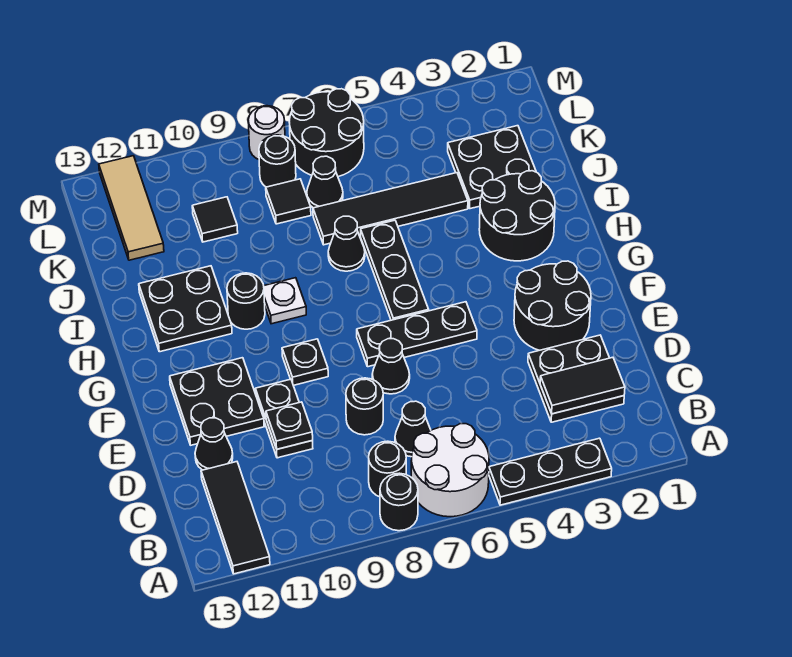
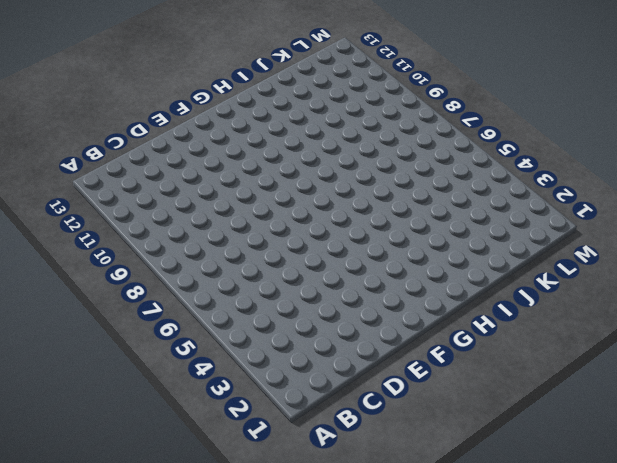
none -> black 1x3 plate [489,438,612,505]
none -> white 2x2 round brick [411,424,489,517]
none -> black 1x1 round brick [380,473,418,531]
none -> black 1x3 tile [201,462,270,574]

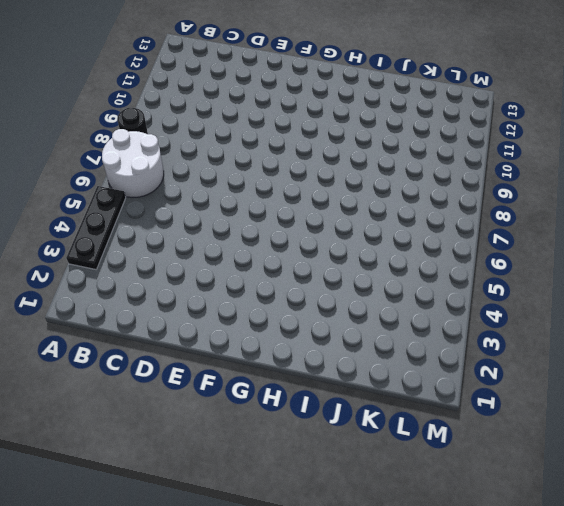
none -> black 1x3 tile [201,462,270,574]
none -> black 1x1 round brick [369,441,406,497]
none -> black 2x2 plate [528,335,624,422]
none -> black 1x1 cone [395,401,431,457]

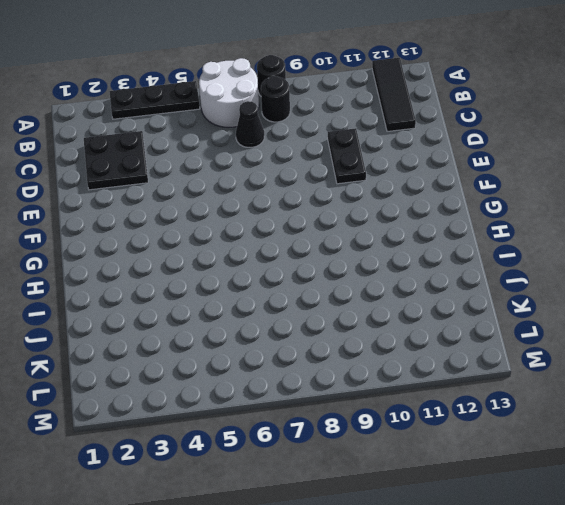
none -> black 1x1 round brick [346,378,383,435]
none -> black 1x1 cone [195,418,233,470]
none -> black 2x2 round brick [514,261,591,350]
none -> black 1x1 cone [372,339,410,394]

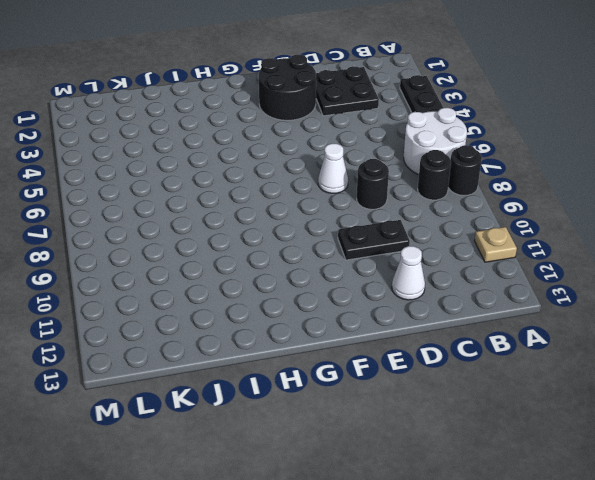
tan 1x1 plate [474,227,517,262] -> none
white 1x1 cone [392,246,425,300] -> black 1x1 cone [195,418,233,470]
white 1x1 cone [318,144,348,193] -> black 1x1 cone [372,339,410,394]
none -> black 1x3 tile [201,462,270,574]
none -> black 1x1 cone [395,401,431,457]
none -> black 2x2 plate [170,358,264,445]
none -> black 1x3 plate [357,302,477,367]

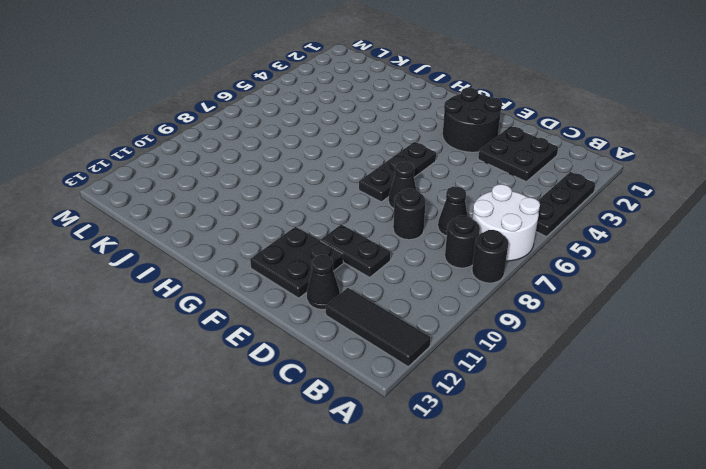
none -> black 1x1 plate [282,339,328,385]
none -> black 1x3 plate [361,220,429,320]
none -> black 2x2 round brick [479,171,555,261]
none -> white 1x1 plate [264,278,306,324]

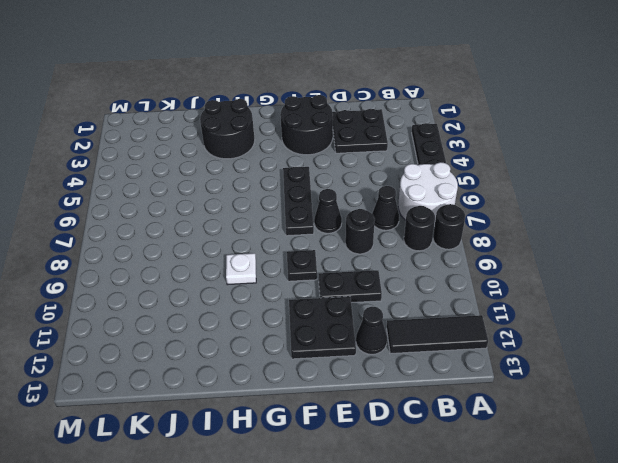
none -> black 1x3 plate [361,220,429,320]
none -> black 1x1 round brick [227,273,265,329]
none -> black 2x2 plate [139,266,232,352]
none -> black 1x1 cone [328,216,365,271]

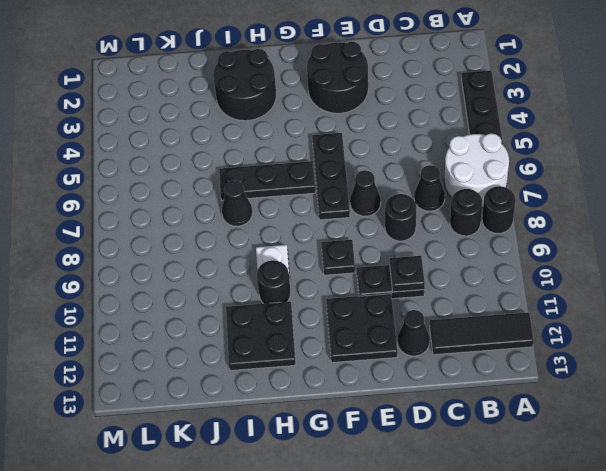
none -> black 2x2 plate [528,335,624,422]
none -> black 2x2 plate [448,126,536,209]
none -> black 1x4 tile [313,173,468,245]
none -> black 1x1 cone [307,156,343,208]

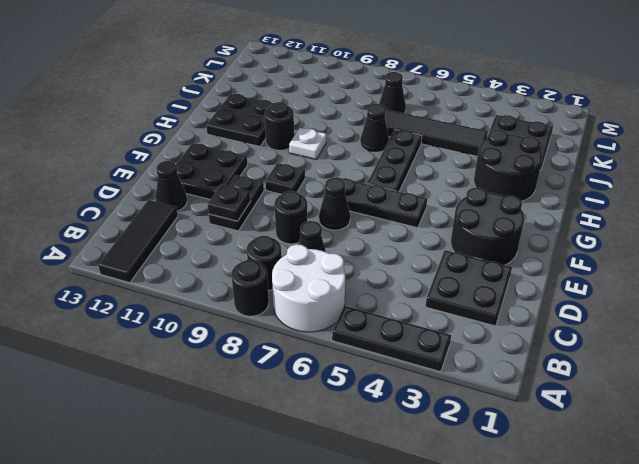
none -> black 1x1 tile [266,179,311,224]
none -> black 1x1 tile [192,197,238,242]
none -> tan 1x3 tile [99,156,164,260]
none -> black 2x2 round brick [289,89,364,177]

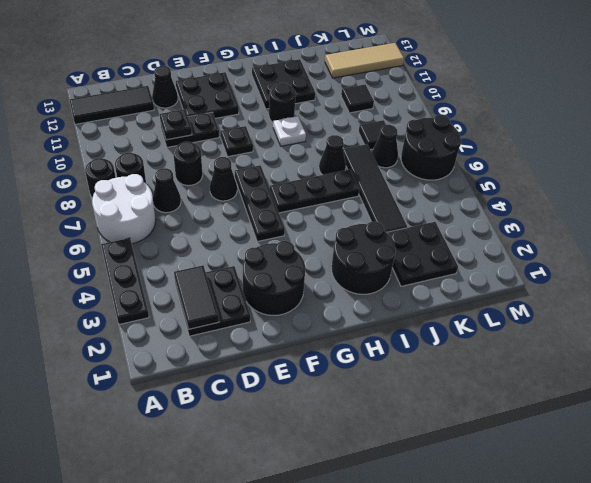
none -> black 1x1 round brick [259,135,296,187]
none -> white 1x1 round brick [248,106,285,159]

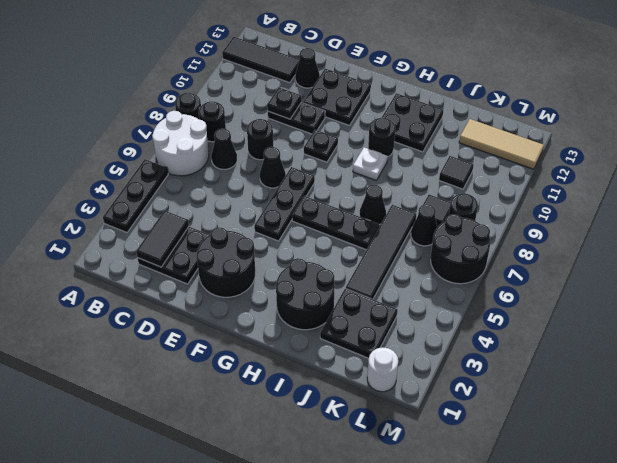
white 1x1 round brick [367,348,398,392] -> white 1x1 round brick moved to [248,106,285,159]

